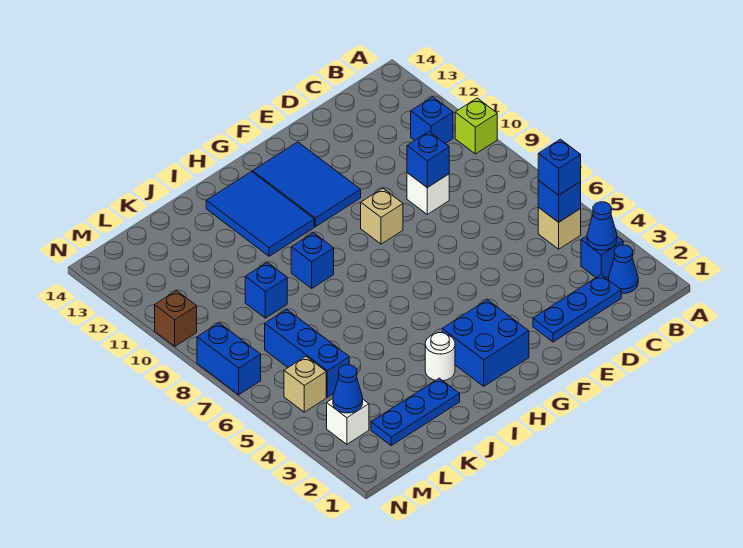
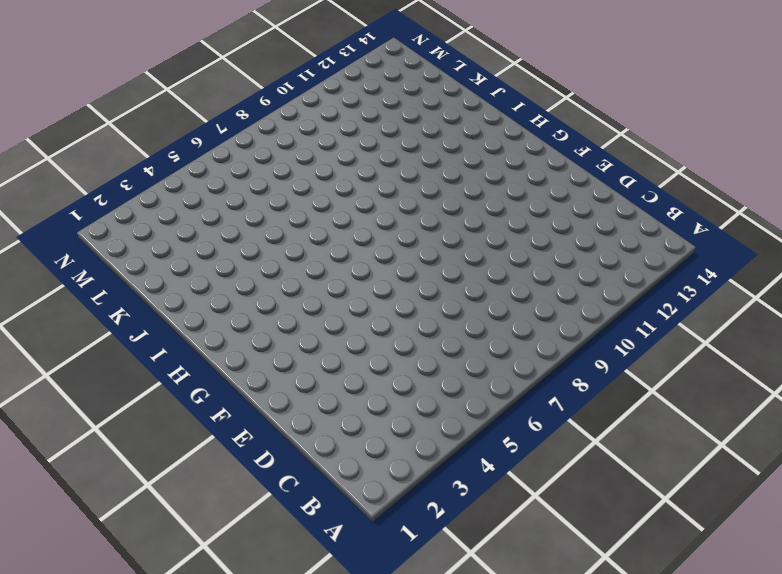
none -> lime 1x1 brick [455,98,497,154]
none -> blue 1x1 cone [609,245,638,293]
none -> blue 1x1 brick [581,236,623,278]

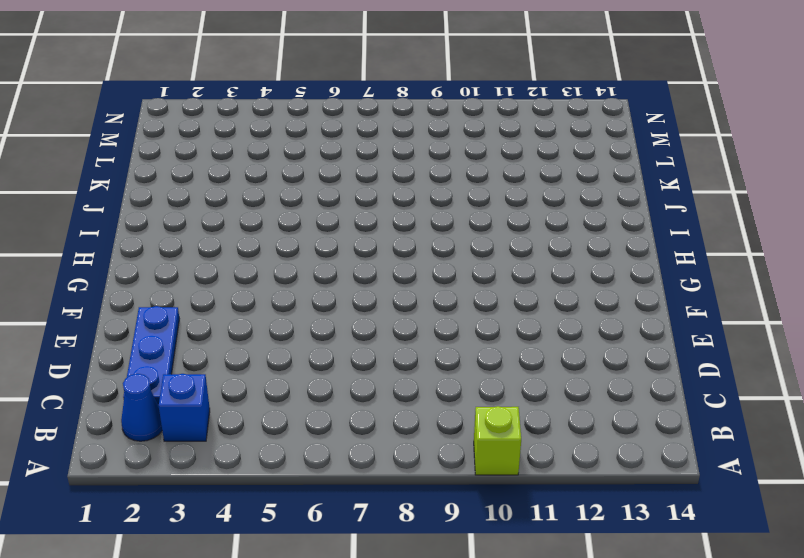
none -> tan 1x1 brick [538,207,581,249]
none -> blue 1x1 brick [411,97,453,144]
none -> white 1x1 brick [407,173,449,214]

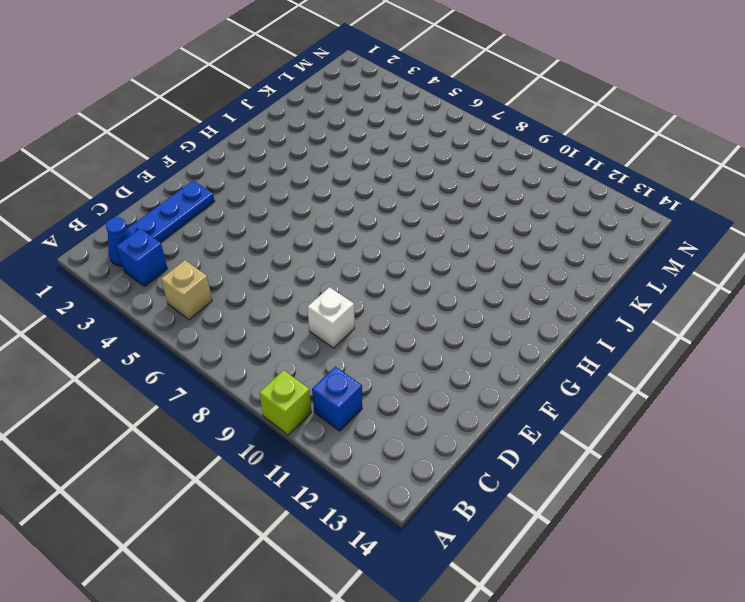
none -> tan 1x1 brick [361,188,403,244]
none -> blue 2x3 tile [253,142,361,227]
none -> blue 2x2 brick [442,300,529,386]

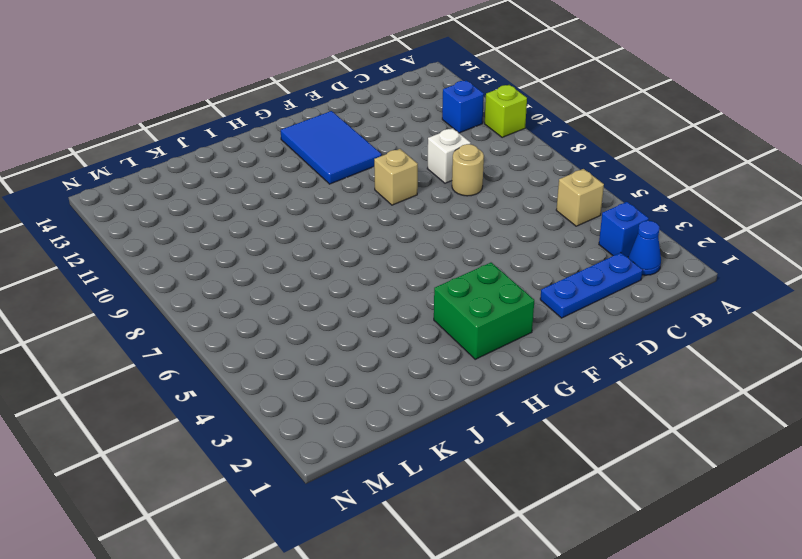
tan 1x1 round brick [452,144,484,196] -> none
green 2x2 brick [434,263,534,359] -> blue 2x2 brick [442,300,529,386]
none -> blue 2x3 tile [206,172,314,256]
none -> white 1x1 round brick [425,333,455,381]
none -> blue 1x1 brick [291,233,334,288]

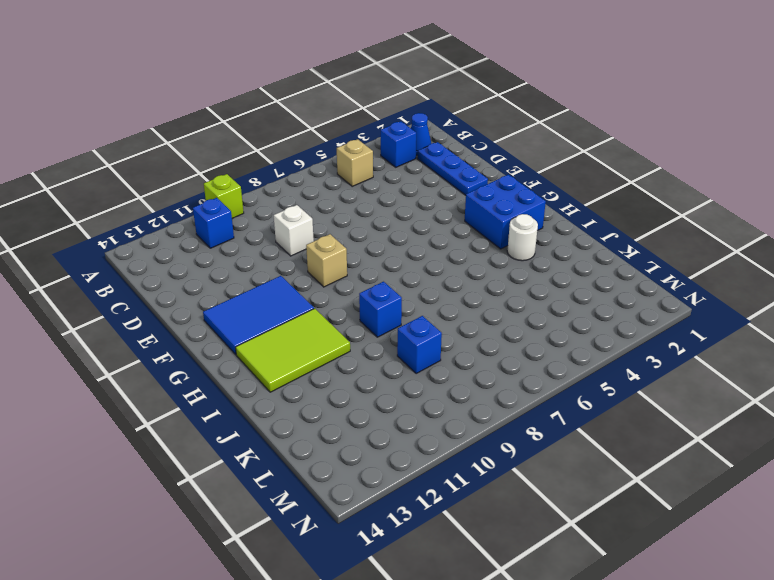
lime 2x3 tile [236,309,350,392] -> blue 2x3 tile [206,172,314,256]
none -> blue 1x3 plate [371,378,460,446]
none -> blue 1x3 brick [265,309,349,397]
none -> white 1x1 brick [327,399,369,444]

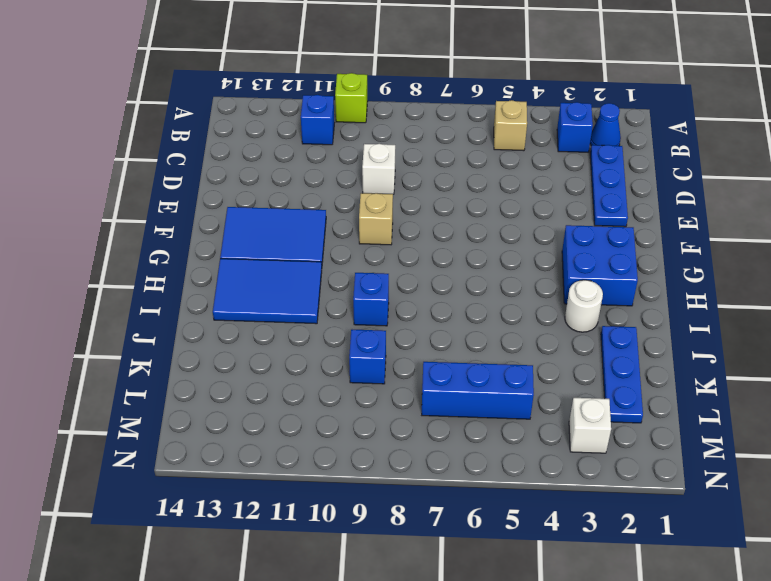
none -> tan 1x1 brick [284,357,326,412]
none -> blue 1x2 brick [197,323,261,395]
none -> brown 1x1 brick [155,291,197,346]

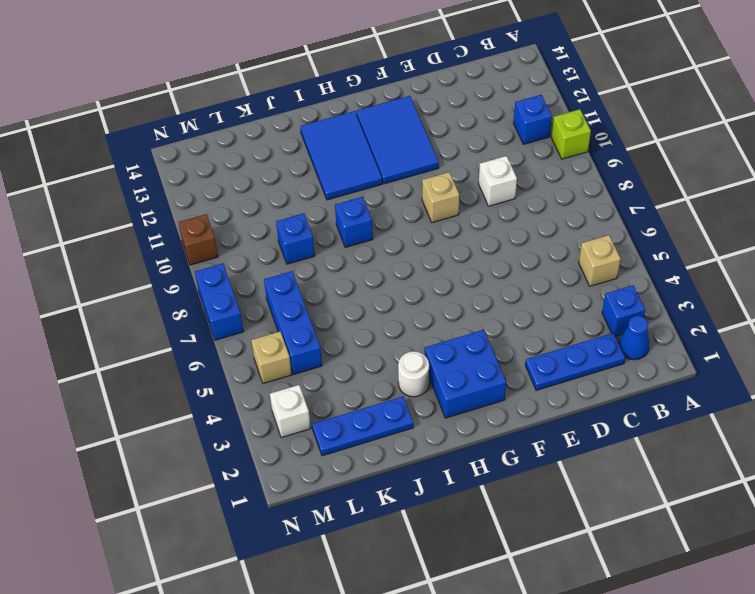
none -> blue 1x1 cone [587,202,617,250]
none -> blue 1x1 brick [538,181,581,222]
none -> blue 1x1 brick [407,132,449,188]

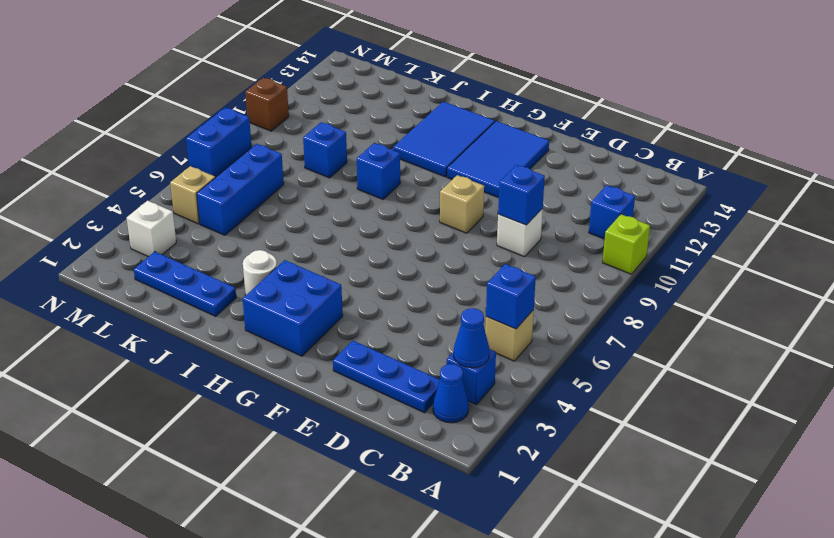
none -> blue 1x1 cone [333,365,363,413]
none -> blue 1x1 brick [538,139,581,195]

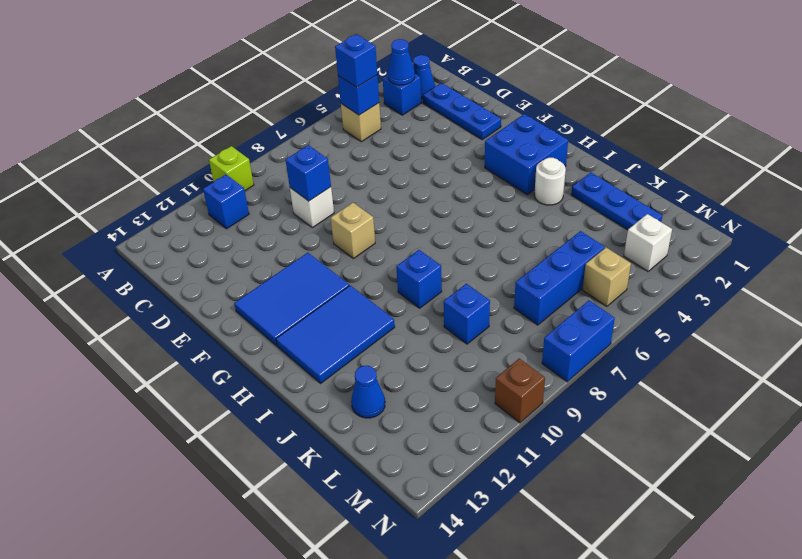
blue 1x1 cone [351,366,385,418] -> blue 1x1 cone moved to [333,365,363,413]

